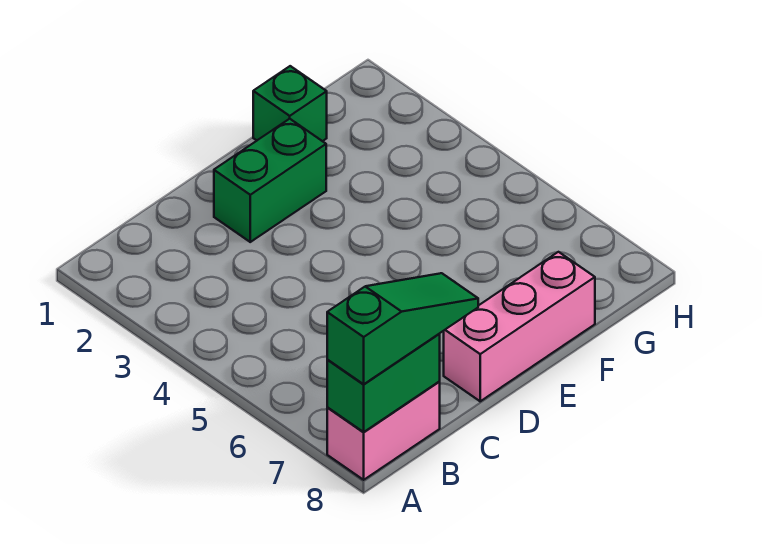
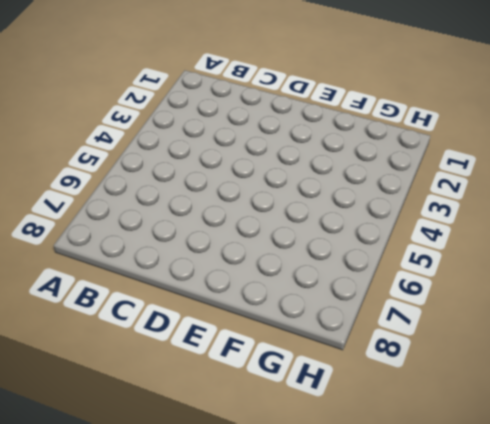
none -> pink 1x2 brick [327,382,440,480]
none -> green 1x2 brick [214,119,326,242]

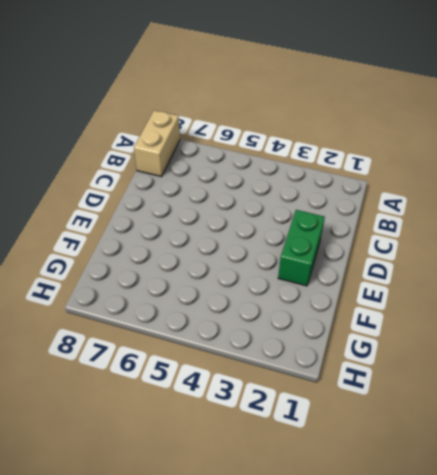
tan 1x2 brick [134,111,180,177] -> pink 1x2 brick [327,382,440,480]
none -> pink 1x3 brick [444,252,595,401]
none -> green 1x1 brick [253,66,327,141]

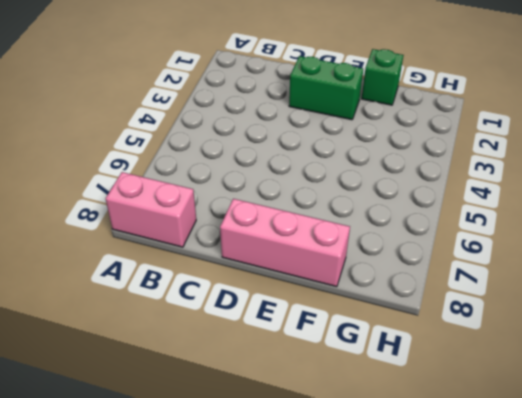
none -> green 1x2 brick [327,334,440,432]
none -> green 1x3 slope [327,273,478,384]

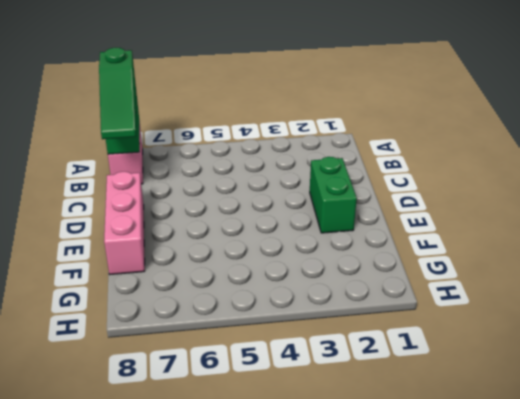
none -> green 1x1 brick [253,66,327,141]

